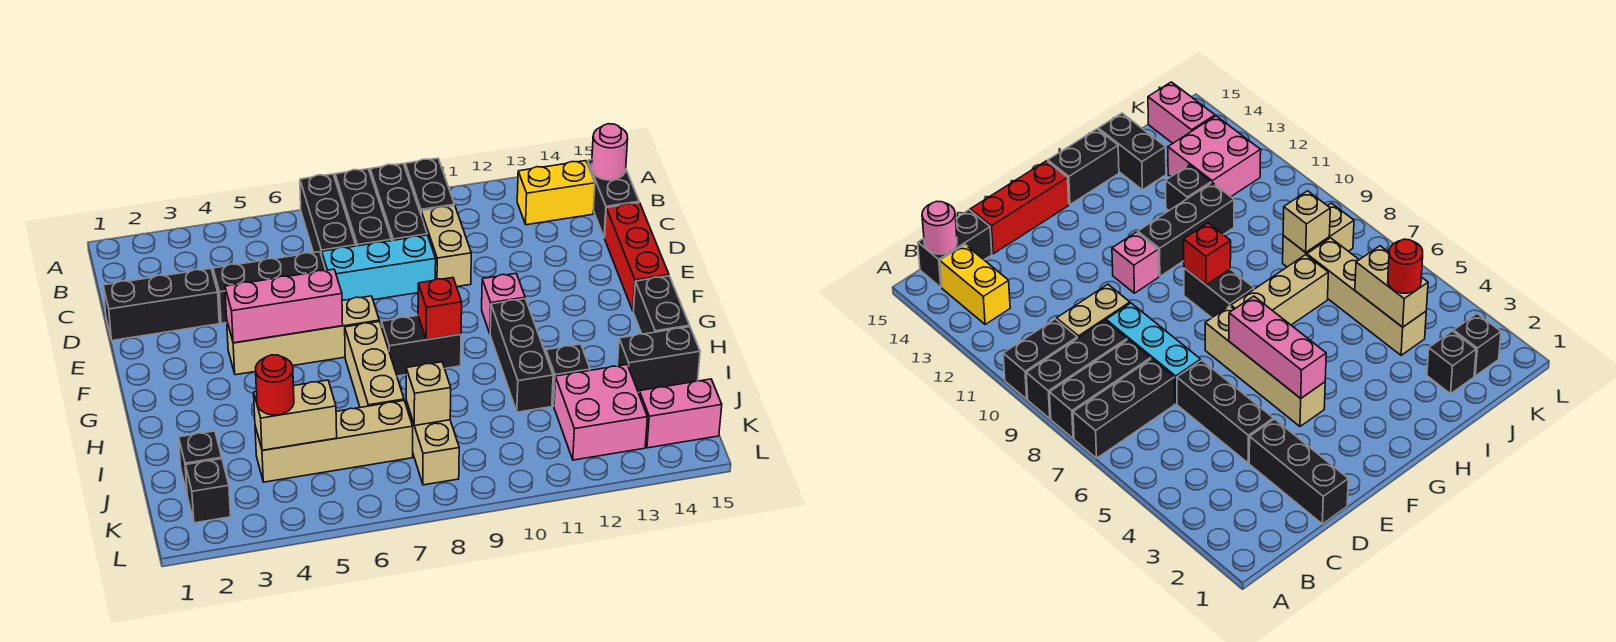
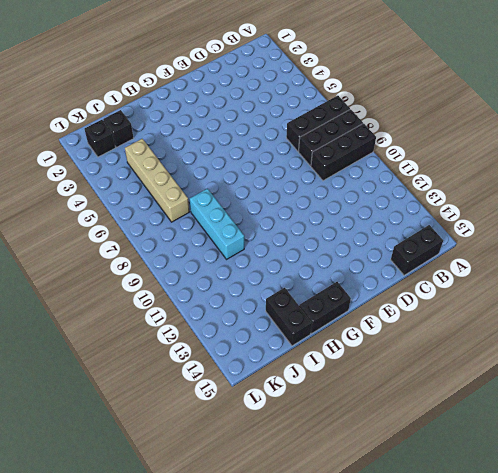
cyan 1x3 brick [190,189,244,259] -> cyan 1x3 brick moved to [322,235,436,301]
none -> black 1x2 brick [405,158,455,213]
none -> yellow 1x2 brick [517,161,595,225]
none -> tan 1x2 brick [421,205,471,287]
none -> black 1x3 brick [103,268,219,341]

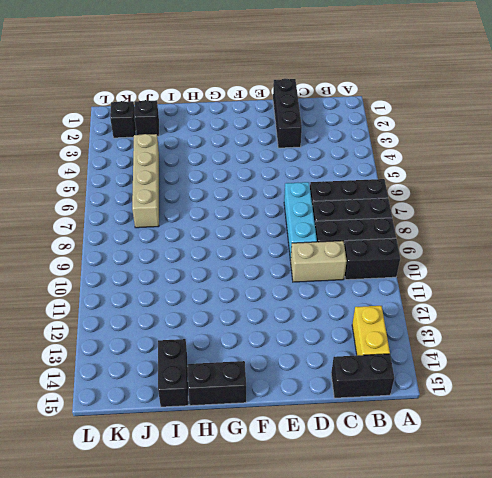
none -> black 1x3 brick [213,252,326,323]
none -> red 1x3 brick [605,203,669,311]
none -> tan 1x4 brick [227,296,379,375]
none -> pink 1x1 brick [482,273,525,333]

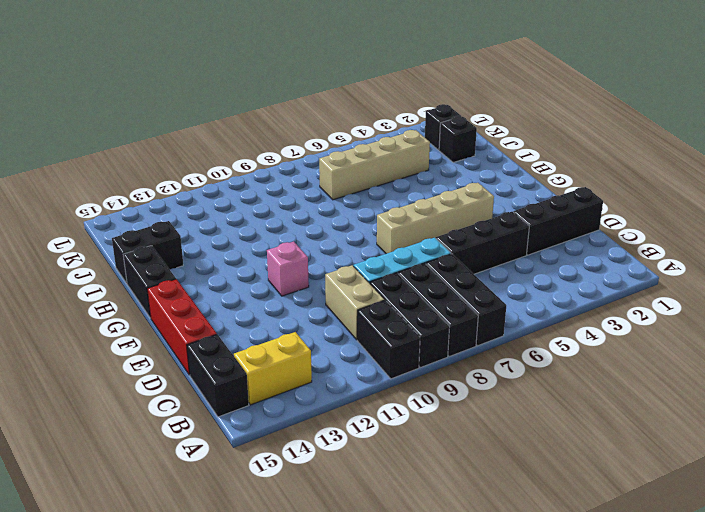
none -> tan 1x3 brick [345,322,404,408]
none -> black 1x2 brick [381,316,461,376]
none -> black 1x3 brick [490,299,553,412]
none -> black 1x1 brick [546,344,590,406]

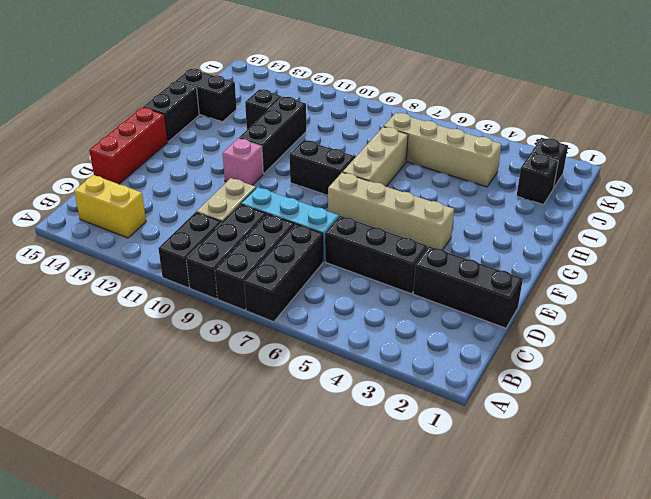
none -> black 1x2 brick [588,160,639,238]
none -> tan 1x2 brick [406,401,459,485]
none -> pink 2x2 brick [554,365,647,460]
none -> pink 1x2 brick [639,379,722,448]

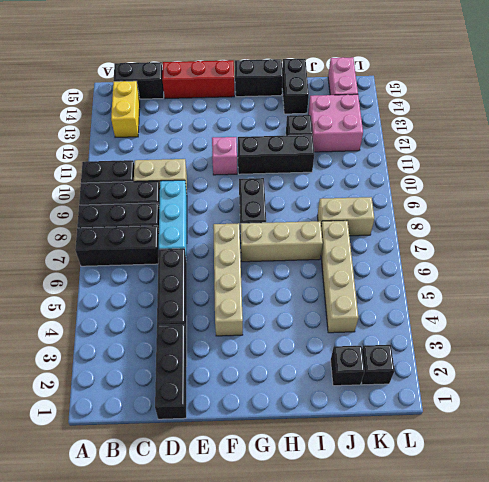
none -> pink 1x1 round brick [592,124,628,180]
none -> pink 1x3 brick [225,269,343,343]
none -> red 1x1 brick [418,278,462,340]
none -> tan 1x2 brick [254,380,337,450]

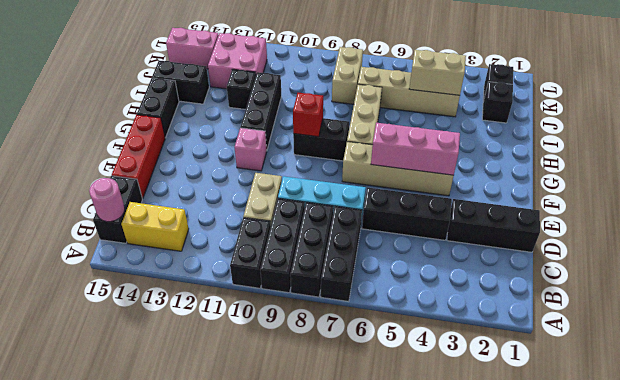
none -> tan 1x1 brick [406,362,451,426]
none -> red 1x1 round brick [256,355,294,415]

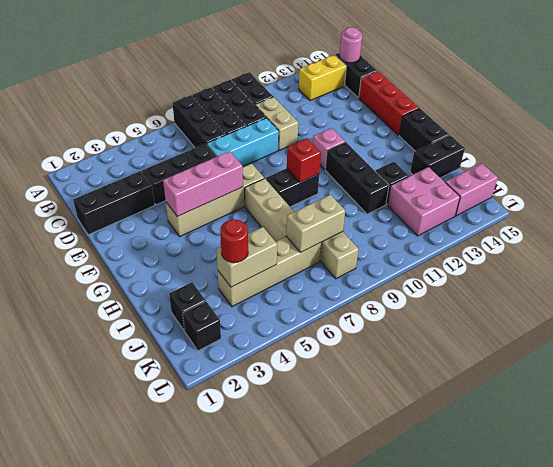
tan 1x2 brick [286,195,345,252] -> tan 1x1 brick [406,362,451,426]

